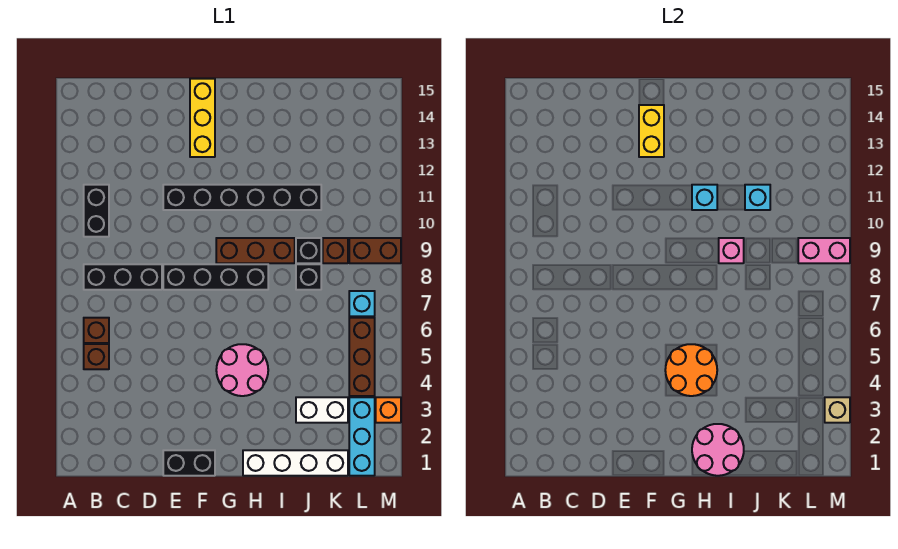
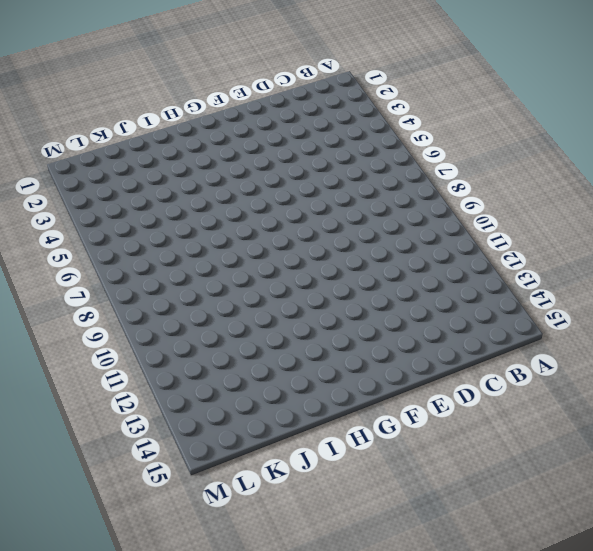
none -> brown 1x1 brick [84,344,109,369]
none -> brown 1x1 brick [84,318,109,343]
none -> black 1x3 brick [84,264,162,290]

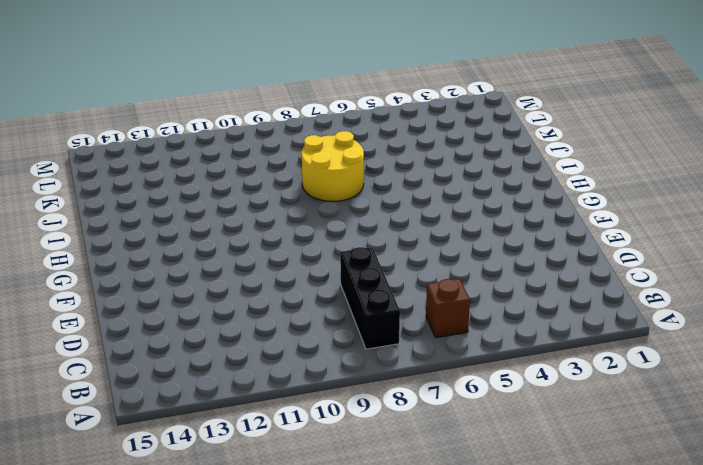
yellow 2x2 round brick [302,131,364,201] -> black 1x1 brick [296,264,321,290]
none -> brown 1x1 brick [84,344,109,369]
none -> black 1x2 brick [84,185,109,237]
none -> black 1x2 brick [163,450,215,476]

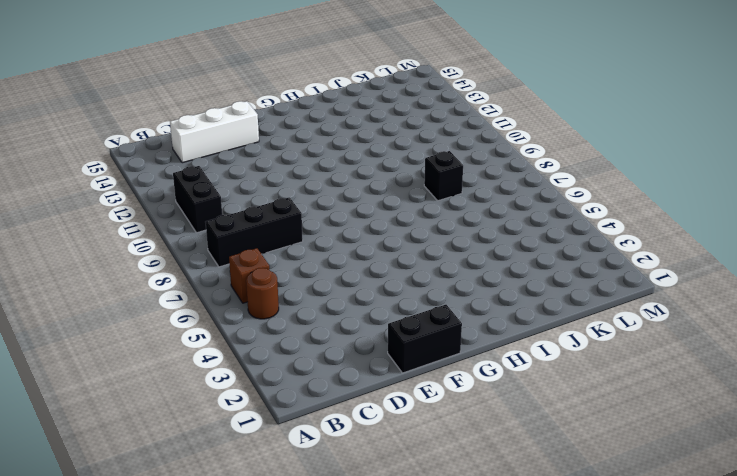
brown 1x1 round brick [246,268,279,319] -> brown 1x1 brick [84,344,109,369]
white 1x3 brick [170,101,259,163] -> none
none -> black 1x4 brick [163,264,268,290]
none -> black 1x6 brick [163,185,321,210]
none -> yellow 1x3 brick [190,79,215,157]

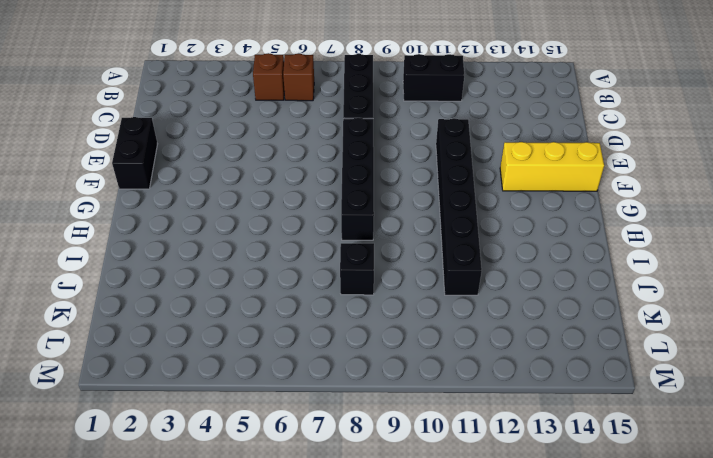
none -> pink 2x2 round brick [216,344,268,396]
none -> brown 1x3 brick [216,238,295,263]
none -> white 1x4 brick [243,450,348,476]

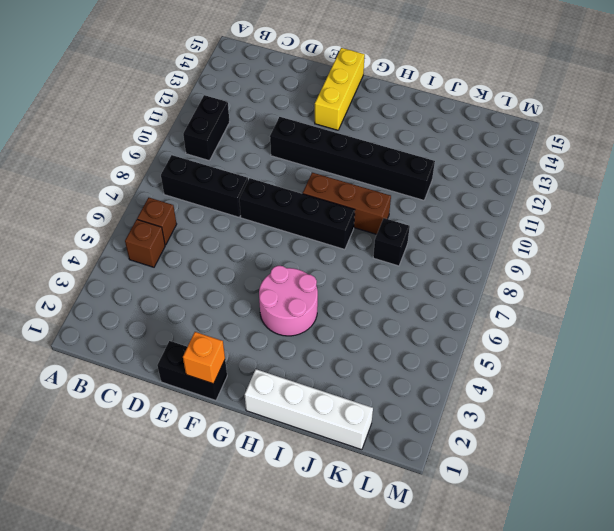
orange 1x1 brick [183,332,225,384] -> orange 1x1 brick moved to [376,397,401,423]
none -> white 1x2 brick [296,397,348,423]
none -> black 1x1 brick [296,238,321,263]
none -> brown 1x1 brick [323,238,348,263]

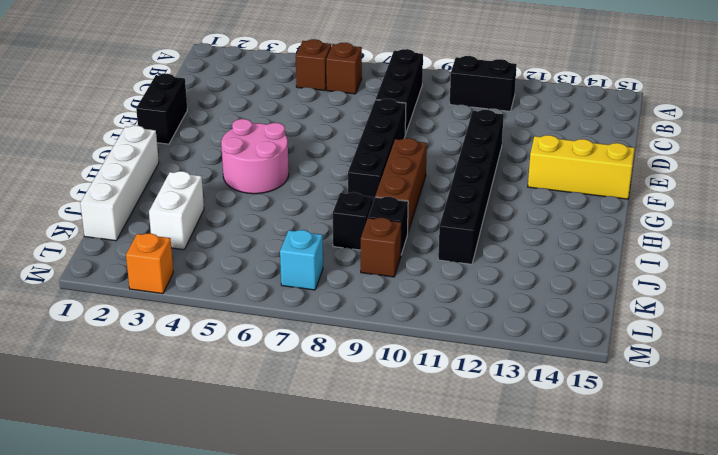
none -> cyan 1x3 brick [349,397,375,476]
none -> brown 1x3 brick [349,318,375,396]
none -> brown 1x2 brick [349,238,401,263]

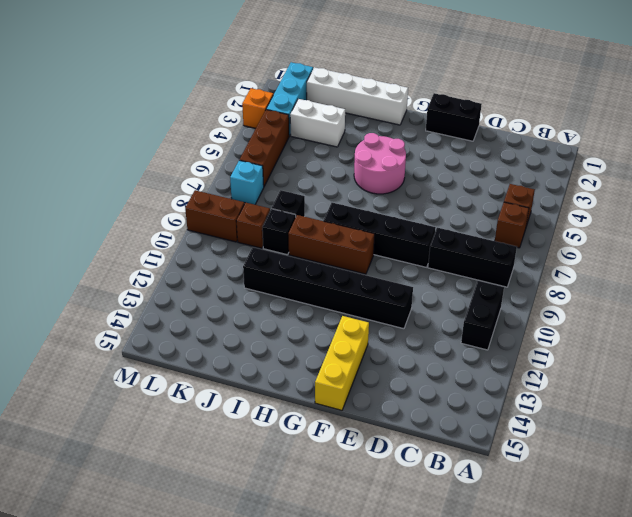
none -> yellow 1x2 brick [639,105,664,157]
none -> orange 2x2 round brick [665,344,717,396]
none -> pink 2x2 round brick [692,424,744,476]

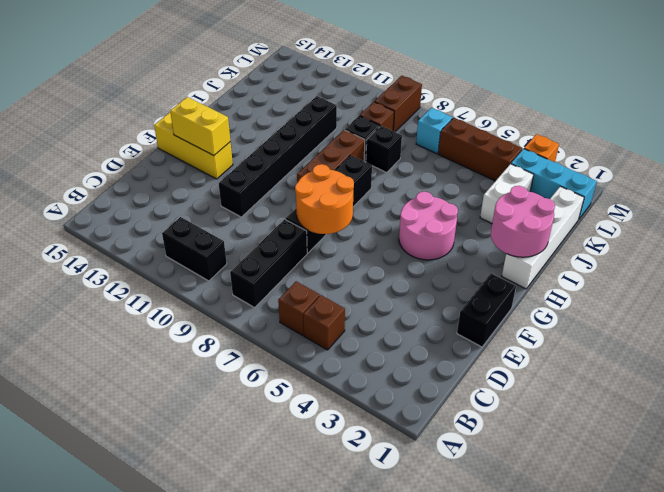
orange 2x2 round brick [295,164,354,234] -> orange 2x2 round brick moved to [665,344,717,396]
none -> cyan 1x1 brick [692,185,717,210]
none -> pink 1x1 brick [719,238,744,263]
none -> cyan 1x1 brick [745,185,770,210]

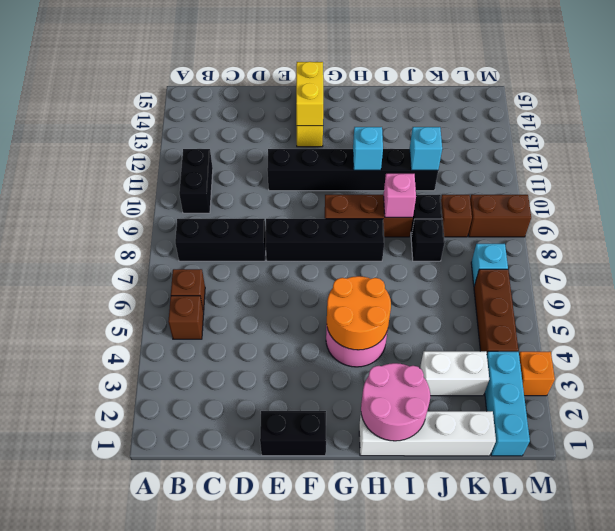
none -> pink 1x2 brick [798,238,850,263]
none -> tan 1x1 brick [825,397,850,423]

